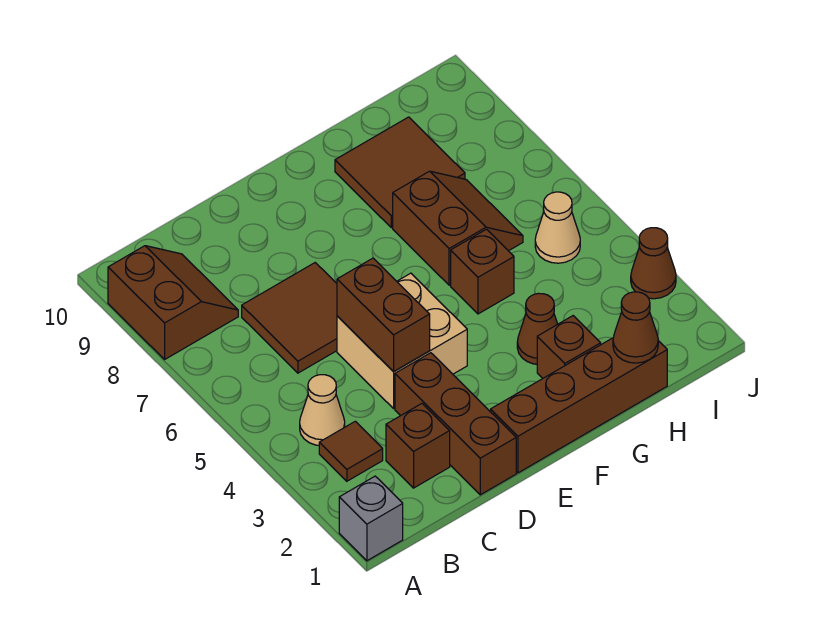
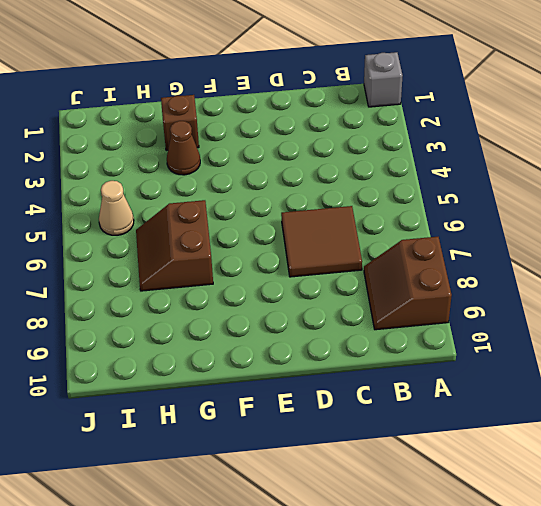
none -> brown 1x1 tile [319,421,383,481]
none -> tan 1x1 cone [300,375,345,445]
none -> brown 1x1 brick [386,404,450,488]

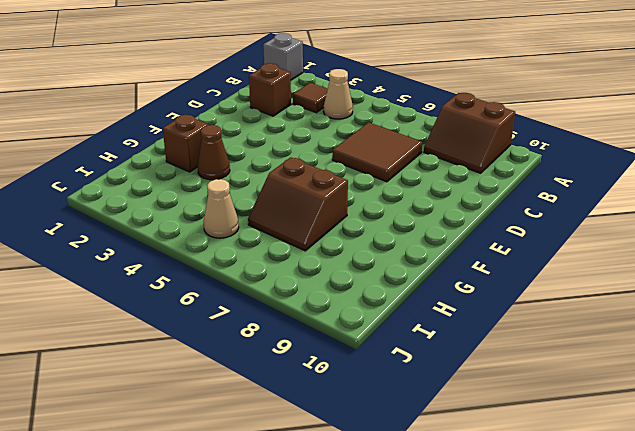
none -> brown 1x3 brick [395,353,516,495]
none -> tan 2x2 brick [337,273,467,408]
none -> brown 1x4 brick [491,338,667,473]

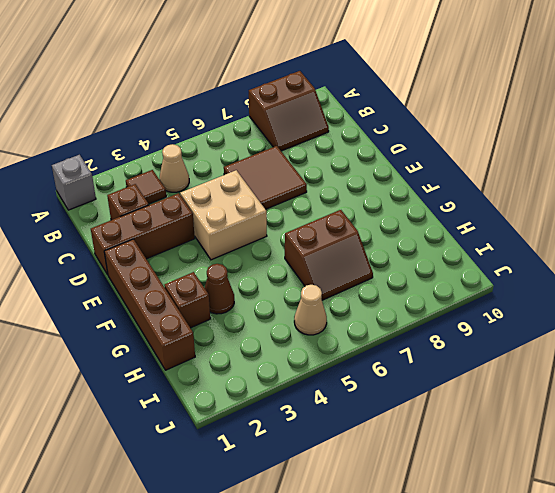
none -> brown 1x1 brick [451,229,514,314]
none -> brown 2x2 tile [335,117,465,228]
none -> brown 1x1 cone [631,228,676,299]

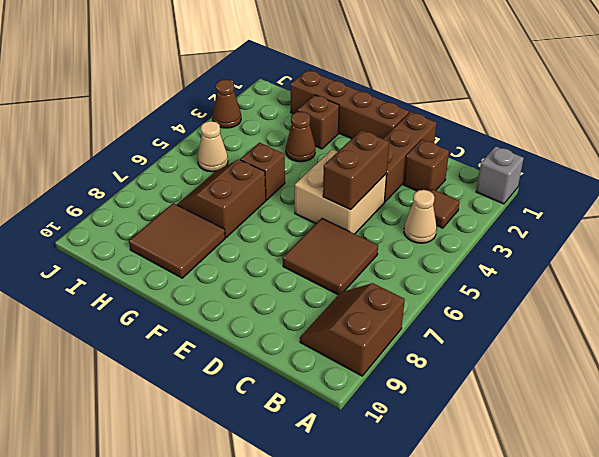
none -> brown 1x1 cone [613,292,658,363]

